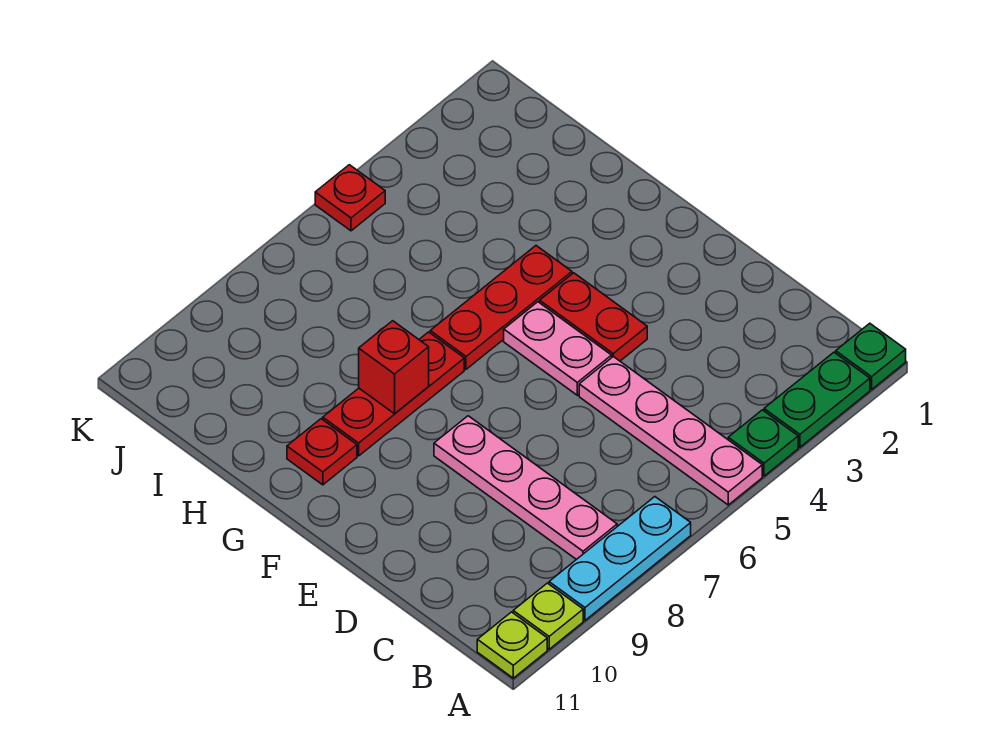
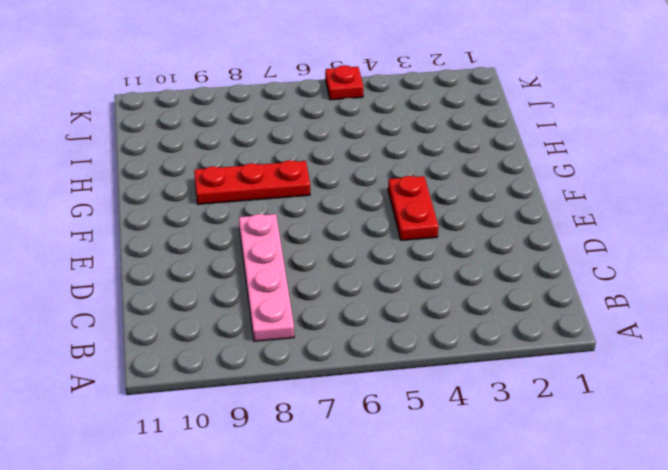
none -> green 1x1 plate [836,323,906,389]
none -> green 1x2 plate [764,352,870,447]
none -> green 1x1 plate [728,410,798,476]

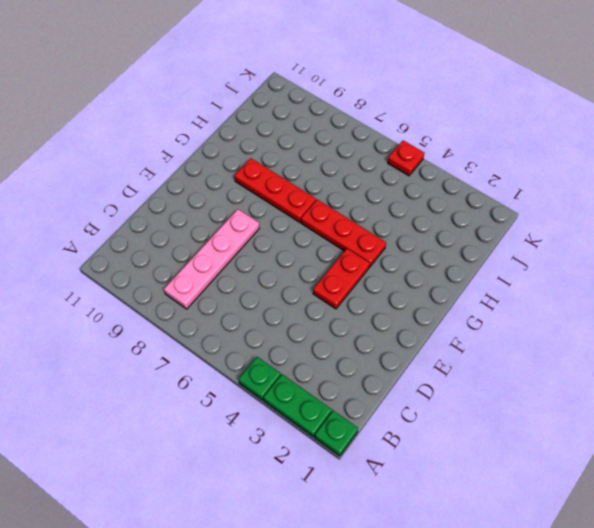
none -> pink 1x4 plate [579,357,762,505]
none -> cyan 1x3 plate [549,497,691,620]
none -> lime 1x1 plate [513,583,583,649]

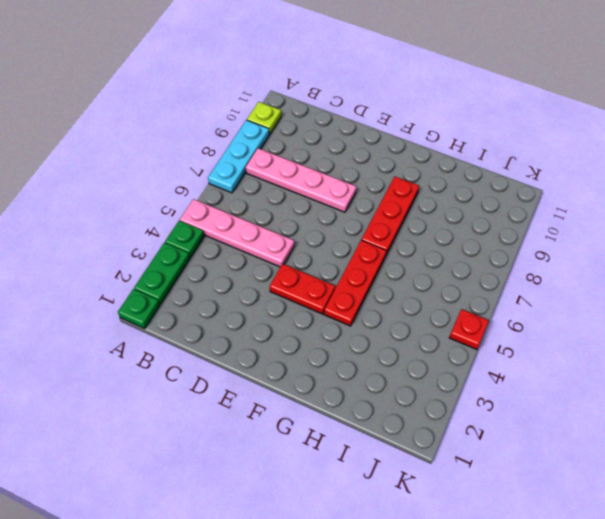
none -> lime 1x1 plate [477,612,547,678]
none -> pink 1x2 plate [504,302,612,395]
none -> red 1x1 plate [287,419,357,485]

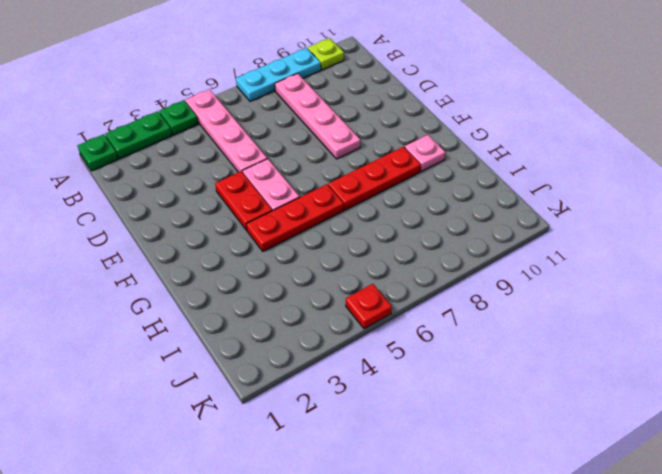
pink 1x1 plate [405,135,445,171] -> red 1x1 plate [287,419,357,485]
none -> lime 1x1 plate [477,612,547,678]
none -> red 1x1 brick [359,321,429,414]

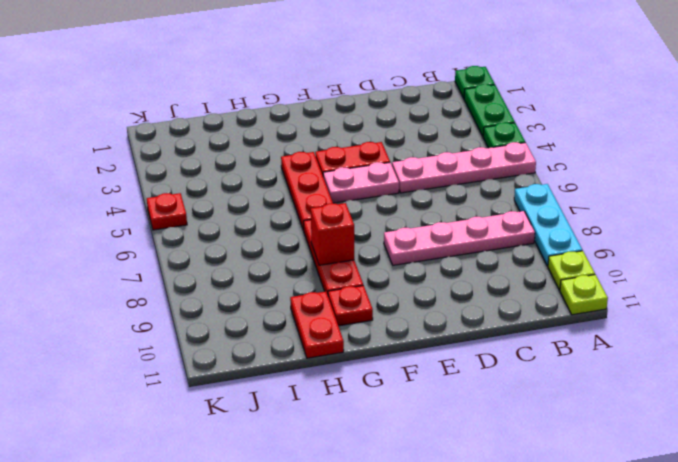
red 1x2 plate [290,292,344,358] -> none

